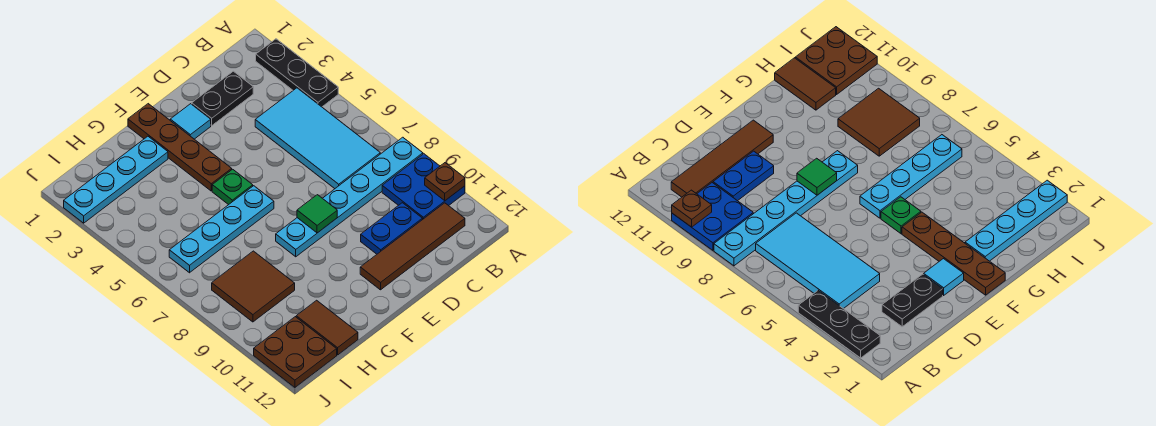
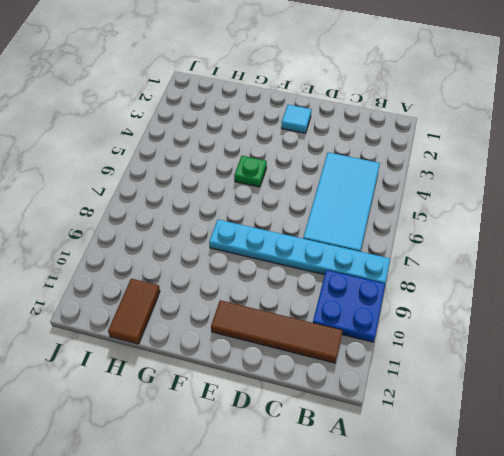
none -> black 1x3 plate [256,39,338,107]
none -> black 1x2 plate [192,71,253,126]
none -> blue 1x2 plate [361,203,422,254]

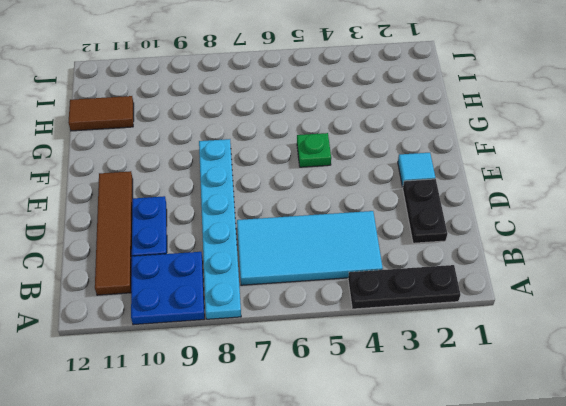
none -> brown 1x4 plate [128,104,232,191]
none -> cyan 1x4 plate [169,186,274,273]
none -> cyan 1x4 plate [64,136,168,223]

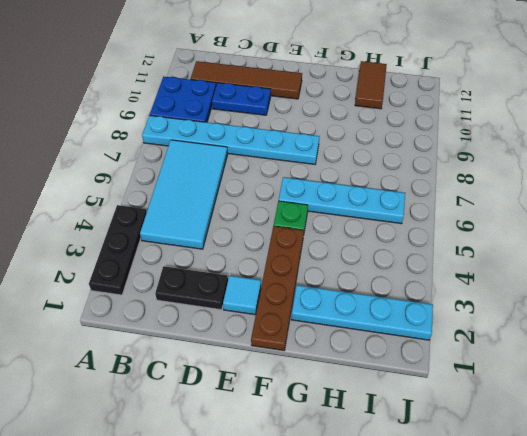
none -> brown 2x2 tile [212,251,295,322]
none -> brown 2x2 plate [254,317,337,387]
none -> brown 1x1 plate [425,163,465,201]

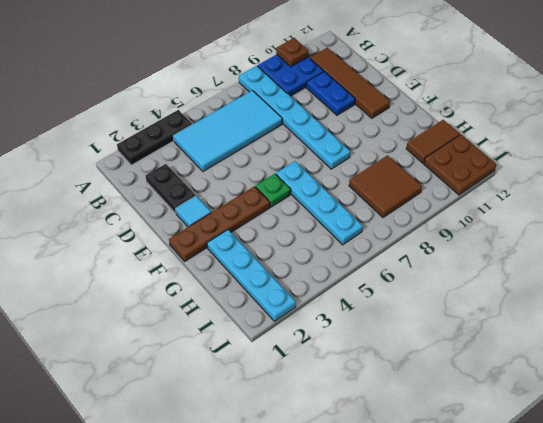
none -> green 1x1 tile [297,195,337,233]

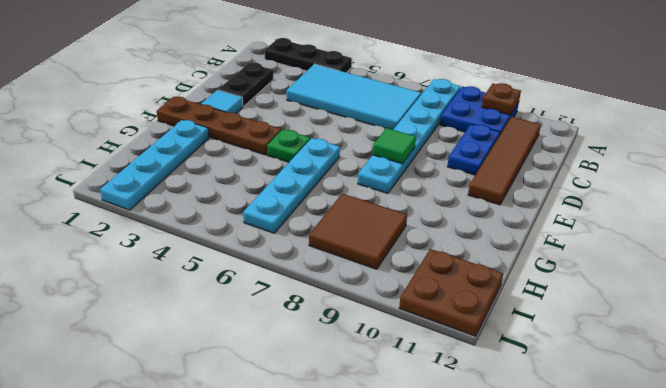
none -> brown 1x2 tile [296,300,358,355]

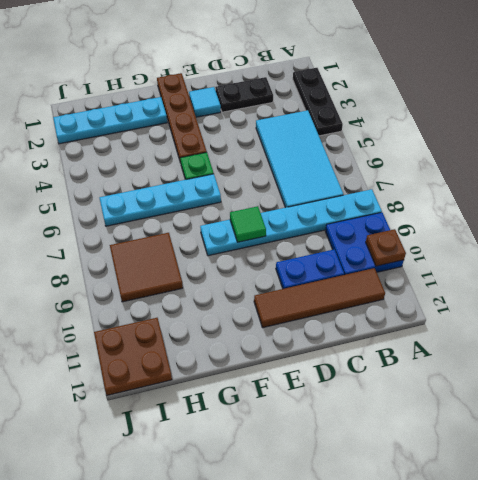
none -> brown 1x2 tile [296,300,358,355]

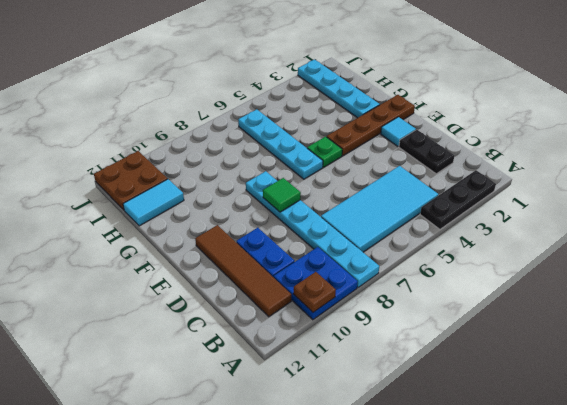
cyan 1x2 tile [123,179,184,226] -> brown 1x2 tile [296,300,358,355]
none -> brown 2x2 tile [212,251,295,322]

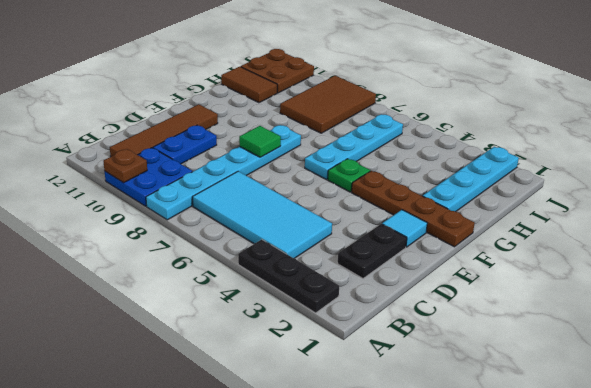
brown 2x3 tile [280,76,376,133] -> brown 2x2 tile [212,251,295,322]

